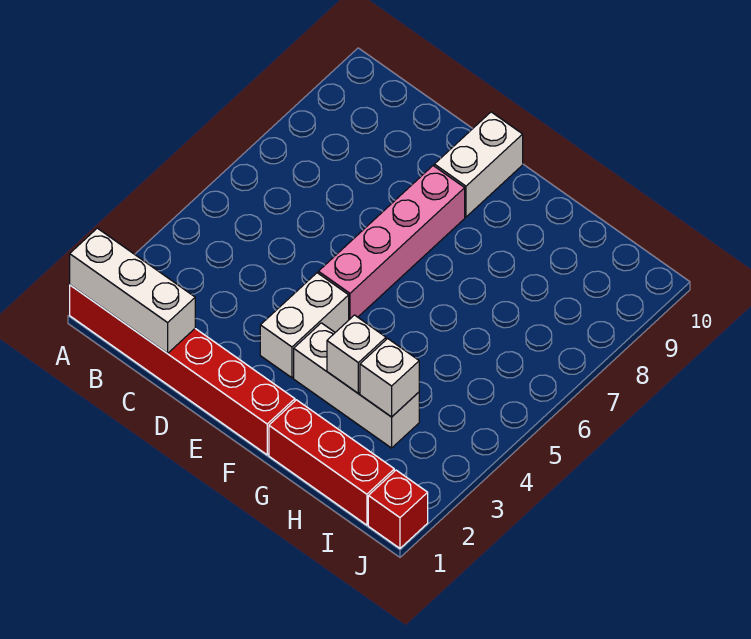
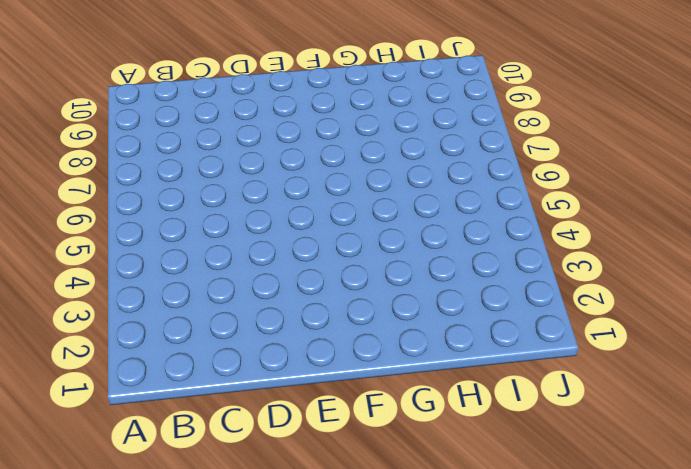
none -> red 1x6 brick [70,285,295,455]
none -> white 1x2 brick [260,273,349,378]

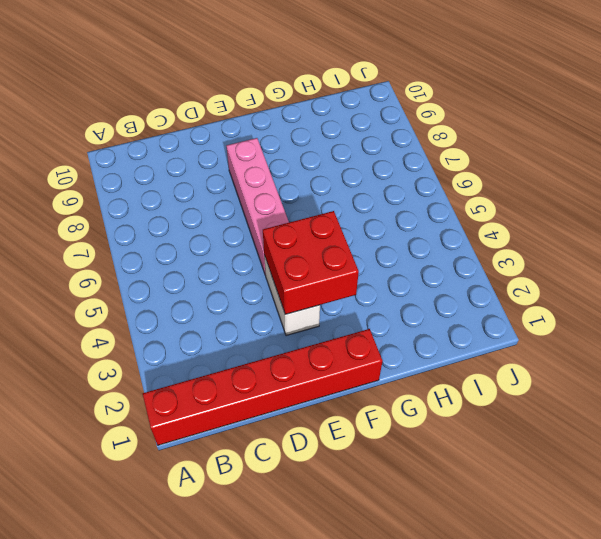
red 2x2 brick [263,211,359,314] -> none
none -> white 1x2 brick [434,112,523,217]
none -> white 1x3 brick [294,323,419,448]

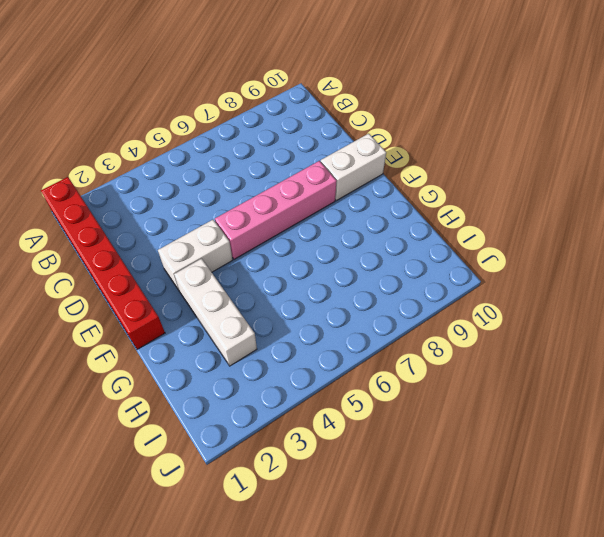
none -> red 1x3 brick [269,400,394,525]
none -> red 1x1 brick [368,470,428,548]

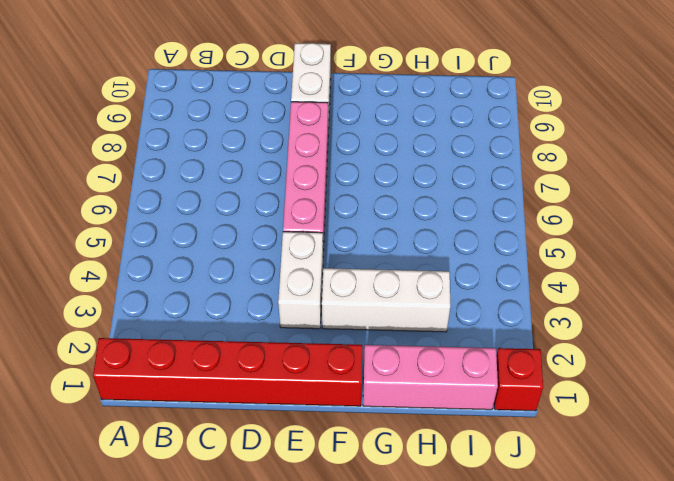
pink 1x3 brick [363,345,498,410] -> red 1x3 brick [269,400,394,525]
none -> white 1x3 brick [70,228,195,354]
none -> white 1x1 brick [327,315,386,393]

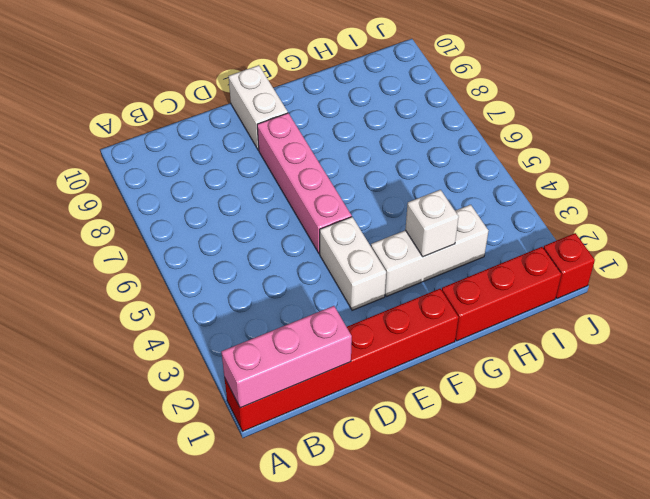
pink 1x3 brick [221,306,352,408] -> white 1x3 brick [70,228,195,354]
none -> white 1x1 brick [360,339,419,417]

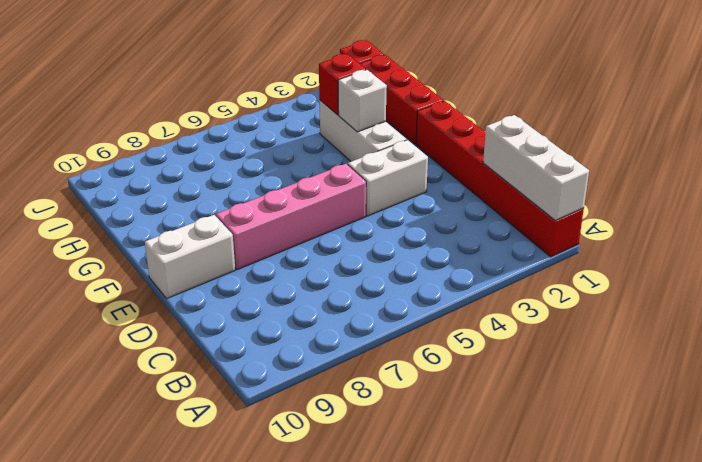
red 1x1 brick [319,54,366,115] -> white 1x1 brick [360,339,419,417]

